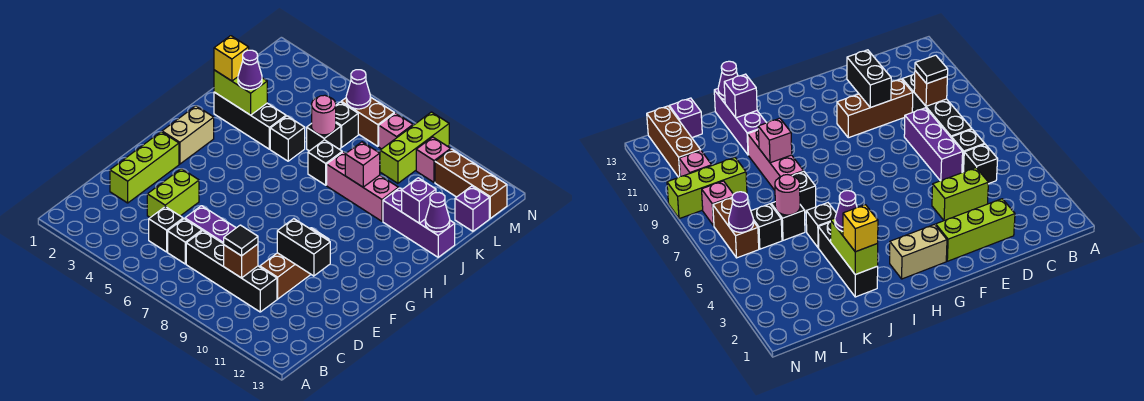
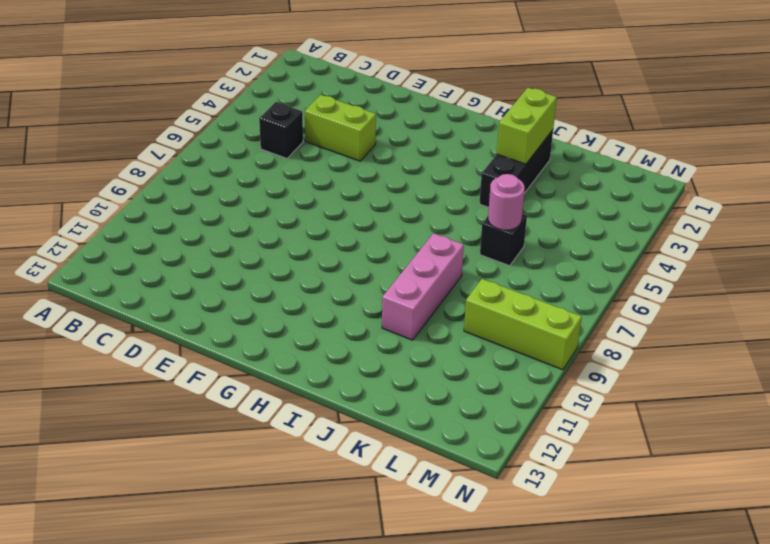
none -> black 1x1 brick [168,219,202,264]
none -> black 1x4 brick [186,231,277,312]
none -> lime 1x3 brick [110,132,179,203]
none -> purple 1x3 brick [185,206,236,244]

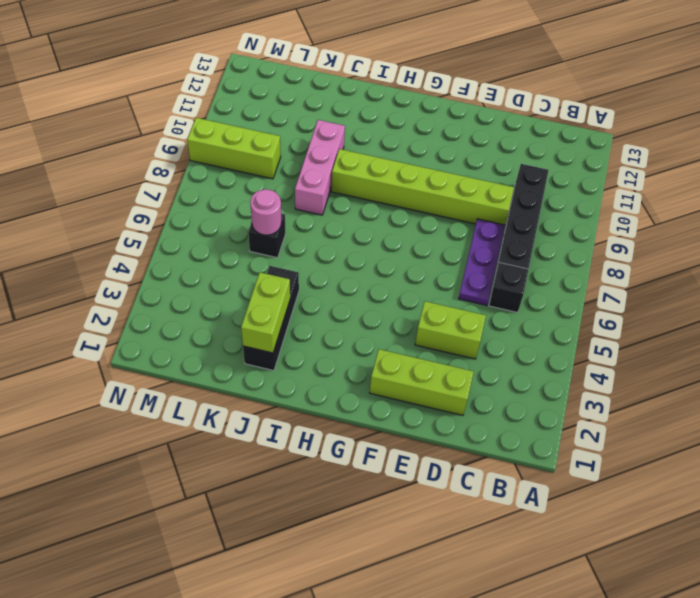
purple 1x3 plate [459,219,505,305] -> purple 1x3 brick [185,206,236,244]
lime 1x6 brick [331,149,514,225] -> none
none -> black 1x1 brick [149,207,183,252]
none -> brown 1x3 brick [260,228,329,299]
none -> tan 1x2 brick [162,106,214,164]
none -> black 1x1 brick [270,116,305,161]

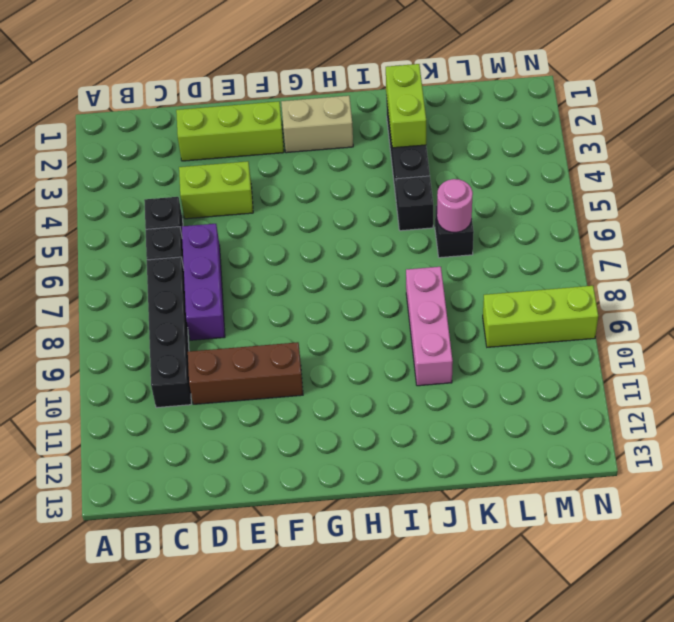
none -> black 1x1 brick [308,140,342,185]
none -> purple 1x3 brick [383,188,455,257]
none -> black 1x1 brick [336,102,358,147]
none -> purple 1x1 brick [455,186,489,231]

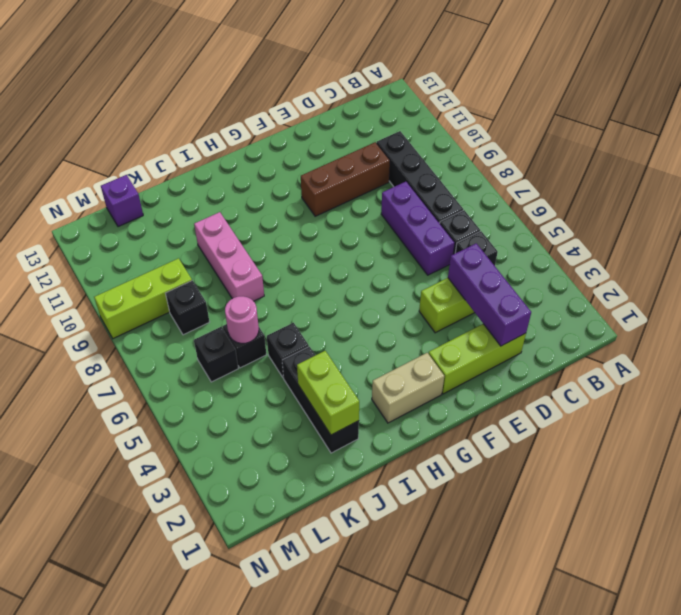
purple 1x3 brick [448,243,531,346] -> purple 1x3 brick moved to [383,188,455,257]
black 1x1 brick [166,281,209,335] -> black 1x1 brick moved to [308,140,342,185]
none -> brown 1x2 brick [341,97,394,146]
none -> pink 1x1 brick [379,113,413,149]
none -> pink 1x1 brick [416,137,451,182]
none -> brown 1x3 brick [435,149,507,218]

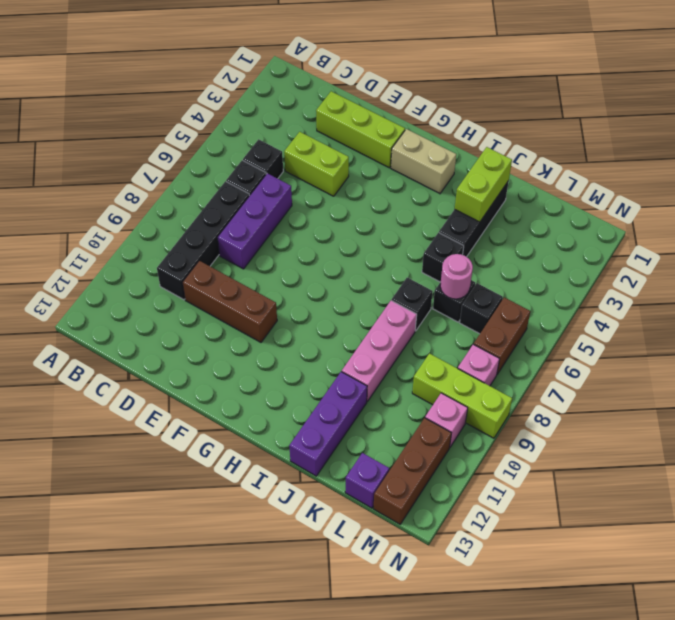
none -> brown 1x1 brick [224,244,258,278]
none -> black 1x2 brick [277,219,330,276]
none -> pink 1x1 brick [345,142,380,187]
none -> purple 1x1 brick [402,178,436,223]

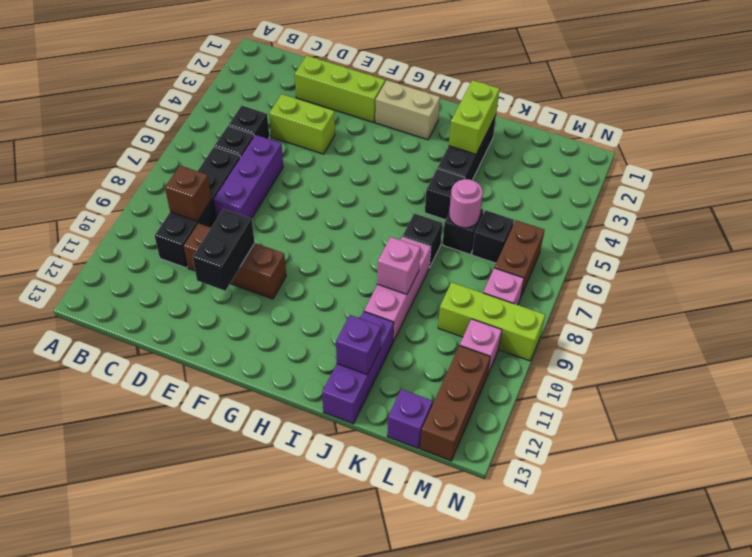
none -> purple 1x1 cone [425,193,450,232]
none -> purple 1x1 cone [346,70,371,109]
none -> black 1x1 tile [224,225,258,256]
none -> yellow 1x1 brick [214,36,249,81]

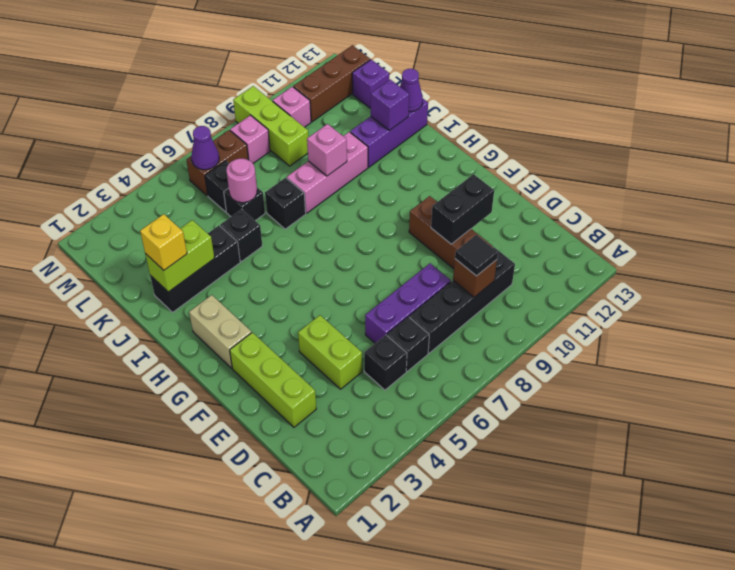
none -> purple 1x1 cone [238,50,262,90]

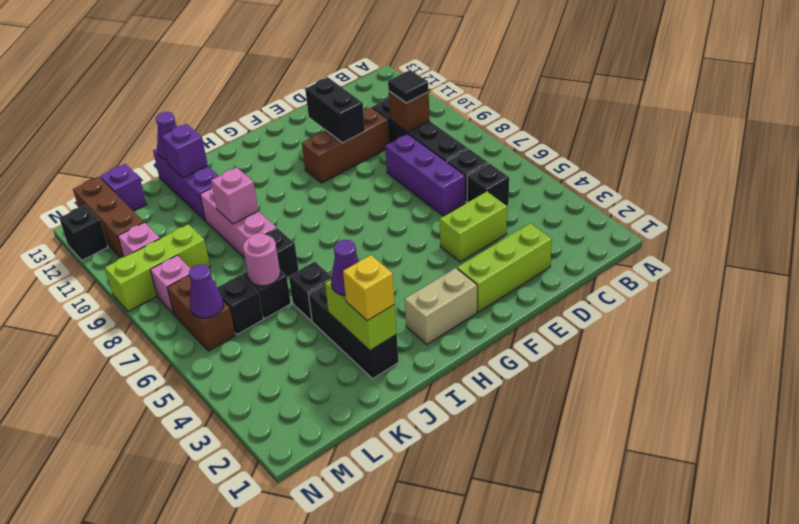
black 1x1 brick [59,205,108,260] -> none

